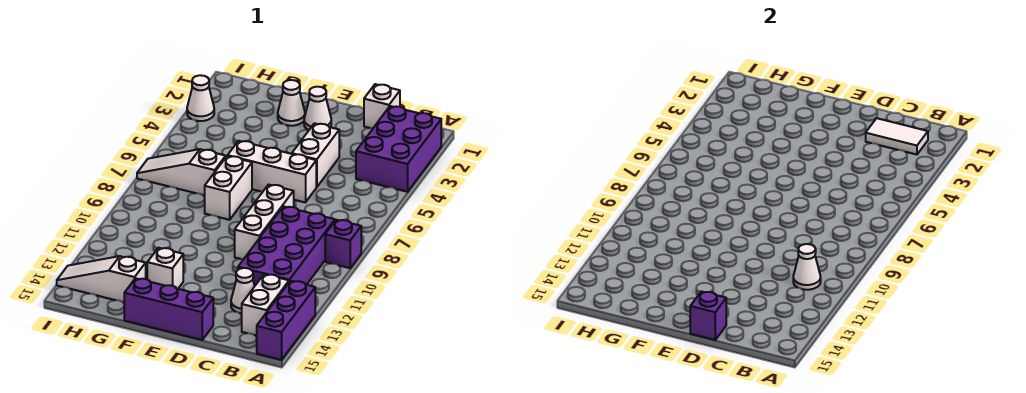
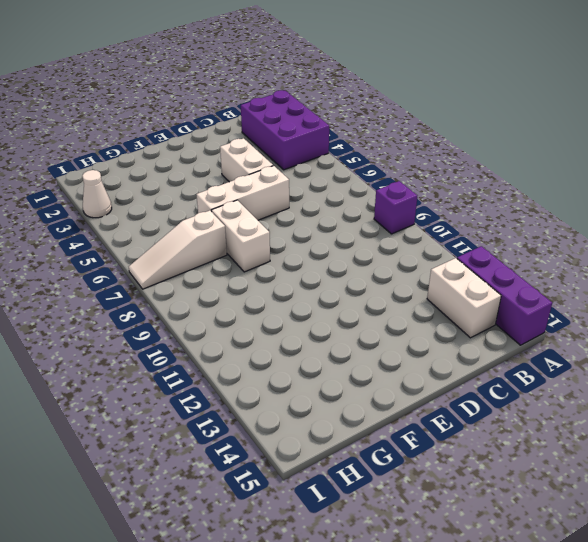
none -> purple 2x4 brick [238,206,335,286]
none -> white 1x1 brick [364,84,400,128]
none -> white 1x1 cone [231,268,255,313]

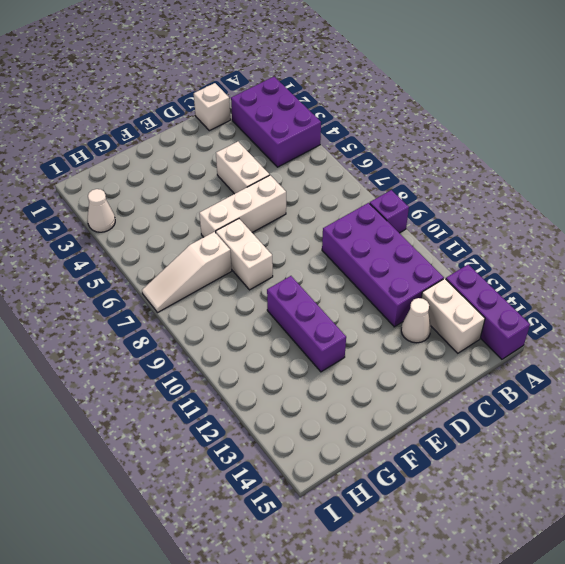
purple 1x3 brick [267,276,346,372] -> purple 1x3 brick turned to [124,278,213,340]
none -> white 1x3 brick [235,185,294,259]
none -> white 1x1 cone [304,87,331,130]
none -> white 1x1 cone [278,80,305,126]

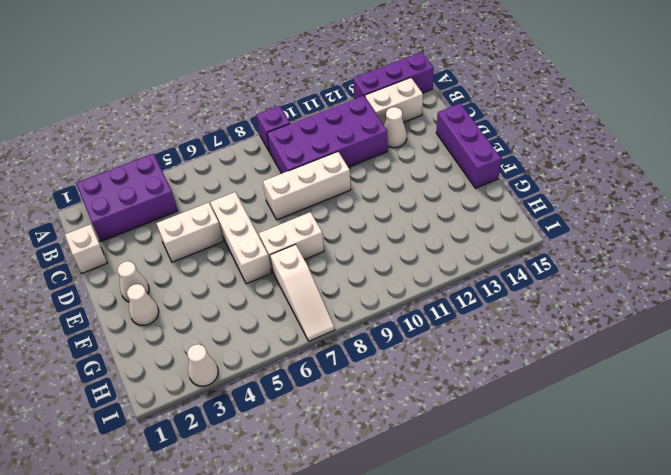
none -> white 1x1 brick [147,248,183,289]
none -> white 1x3 slope [57,256,146,302]
none -> white 1x2 tile [866,118,928,155]

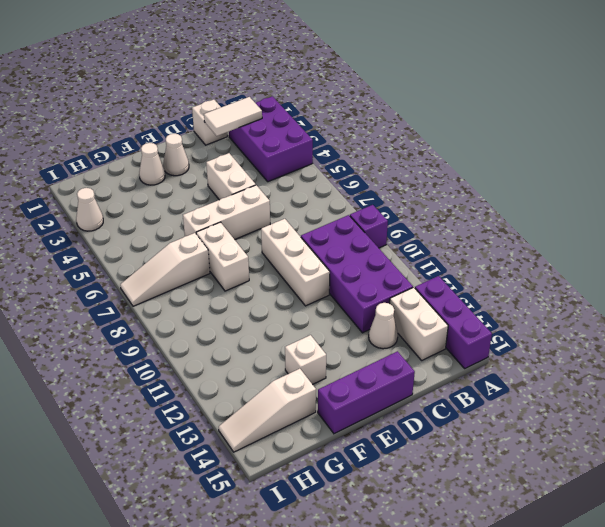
none -> white 1x1 cone [793,244,821,290]
none -> purple 1x1 brick [690,291,726,340]

